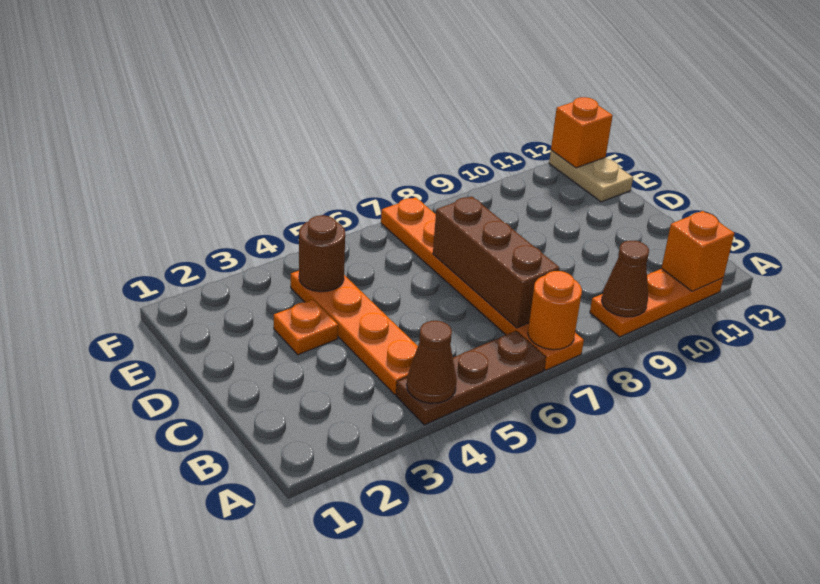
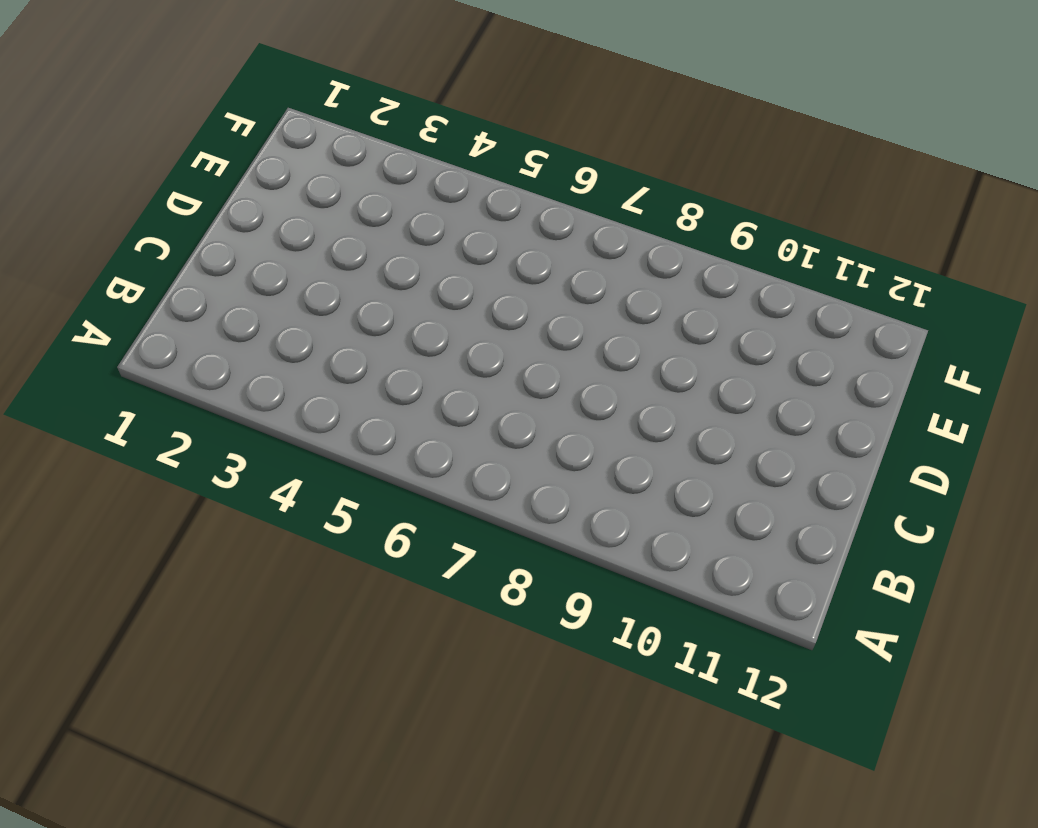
none -> brown 1x3 plate [396,331,546,425]
none -> orange 1x6 plate [381,197,584,370]
none -> orange 1x3 plate [590,269,723,337]

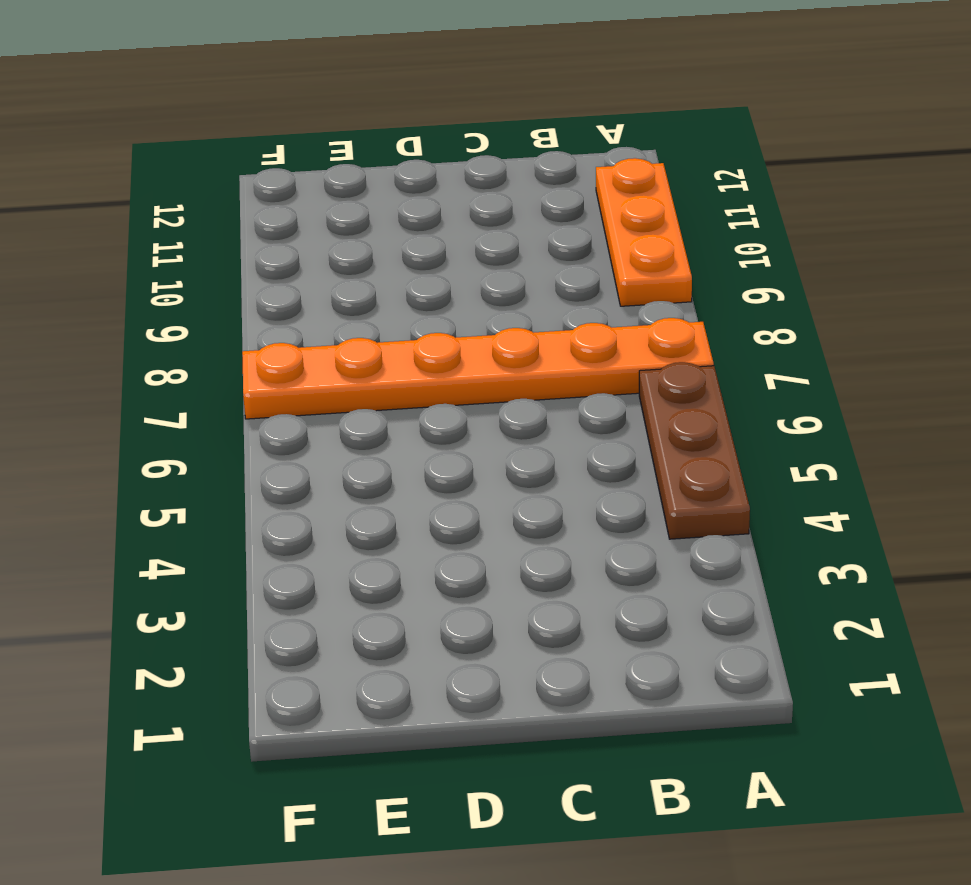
none -> orange 1x4 plate [291,271,418,395]
none -> orange 1x1 plate [274,300,338,355]
none -> tan 1x2 plate [549,150,633,202]

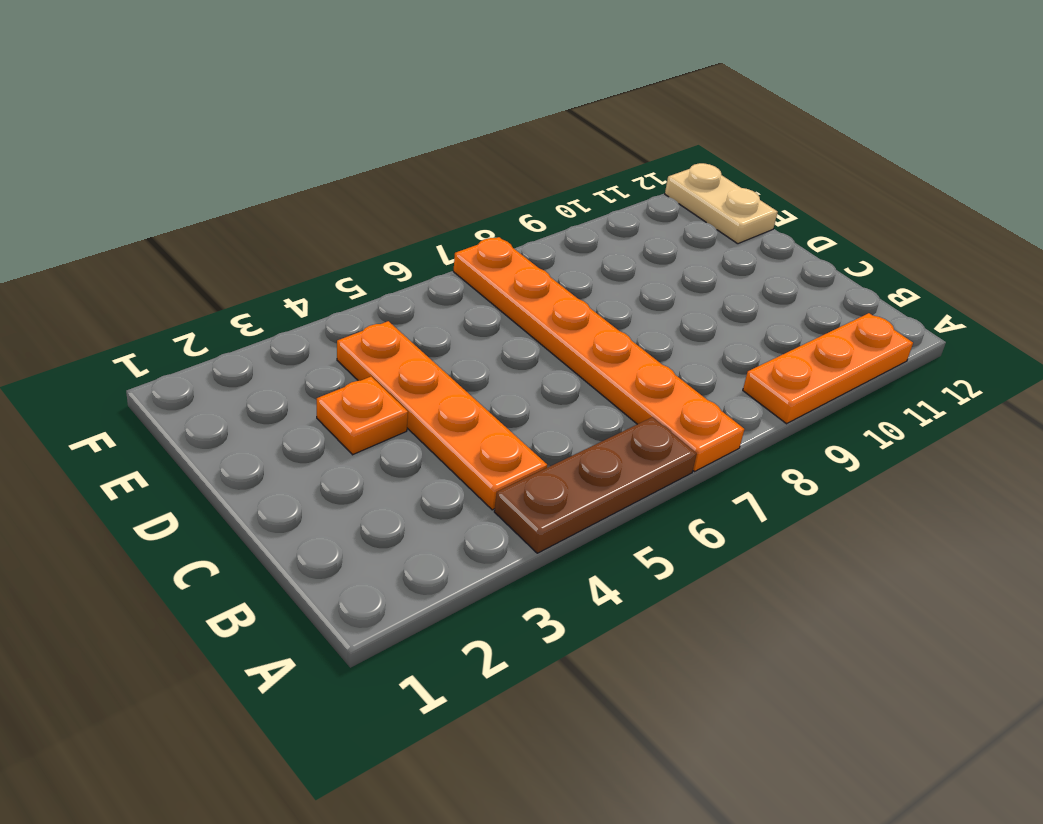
none -> brown 1x1 cone [407,321,457,403]
none -> orange 1x1 round brick [528,271,582,350]
none -> brown 1x1 cone [602,241,649,317]

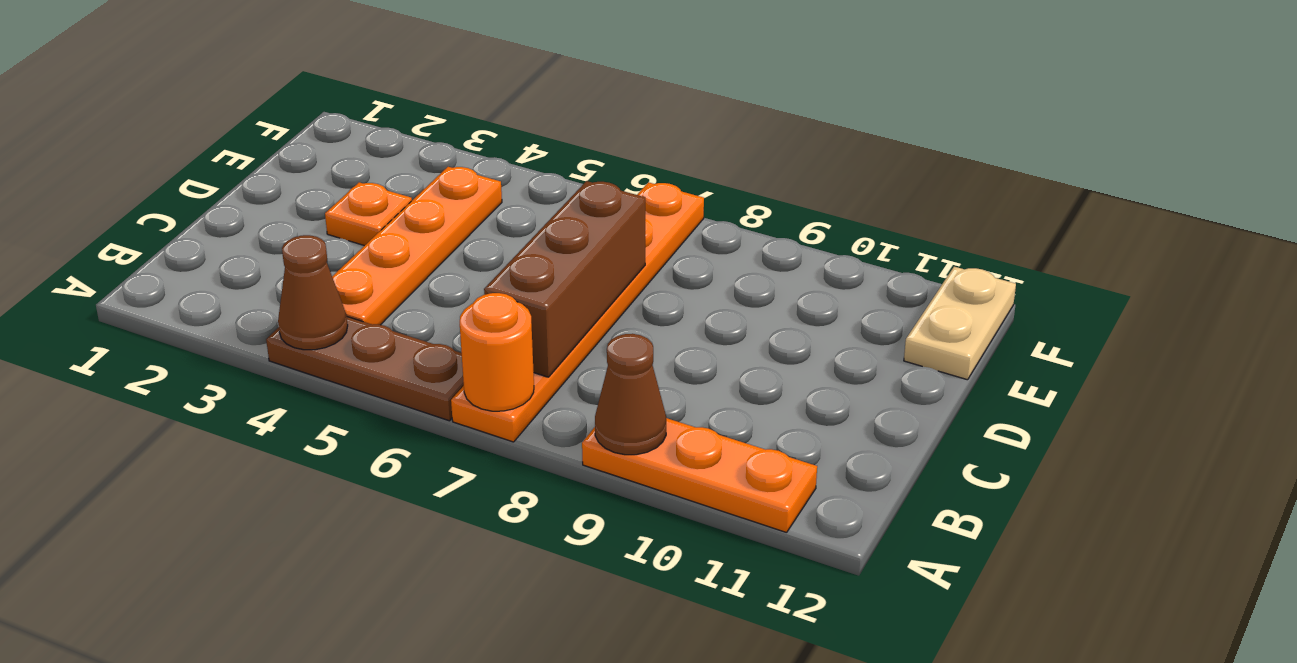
none -> orange 1x1 brick [662,211,735,291]
none -> brown 1x1 round brick [299,215,345,292]
none -> orange 1x1 brick [551,97,613,168]

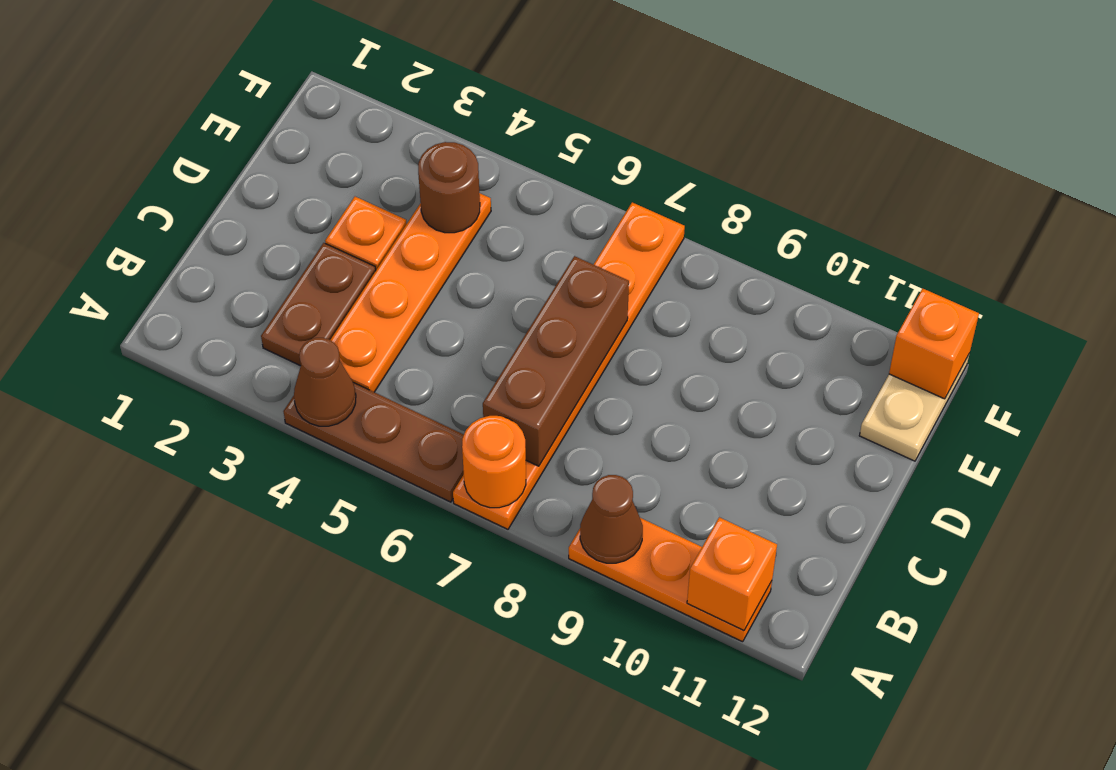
brown 1x2 plate [261,243,376,366] -> none

